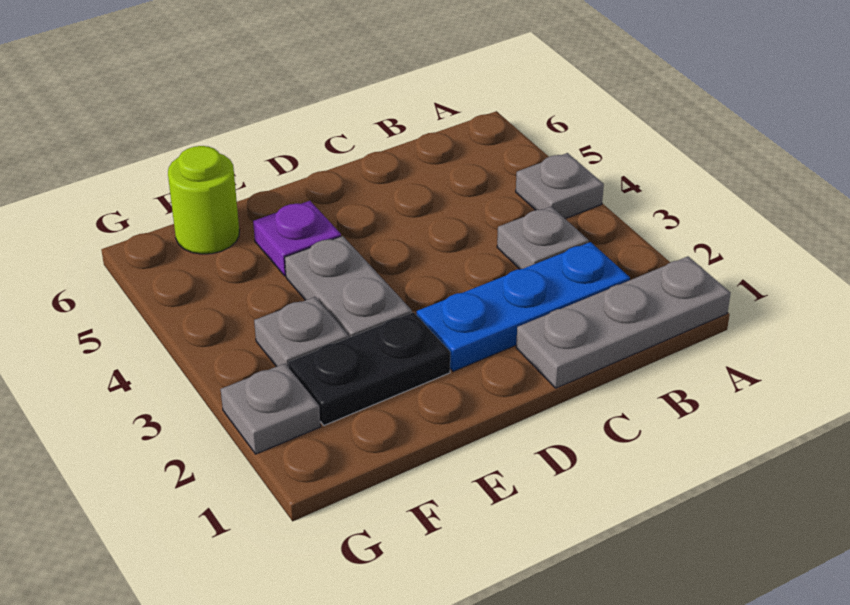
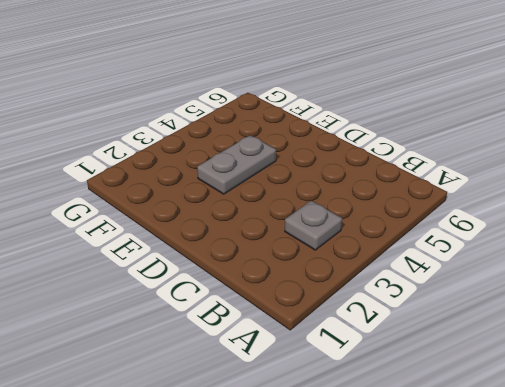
none -> grey 1x3 plate [516,256,731,388]
none -> grey 1x1 plate [516,153,604,219]

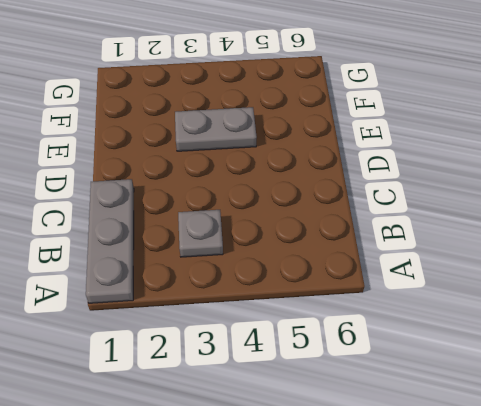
none -> grey 1x1 plate [516,153,604,219]
none -> blue 1x3 plate [417,242,630,371]

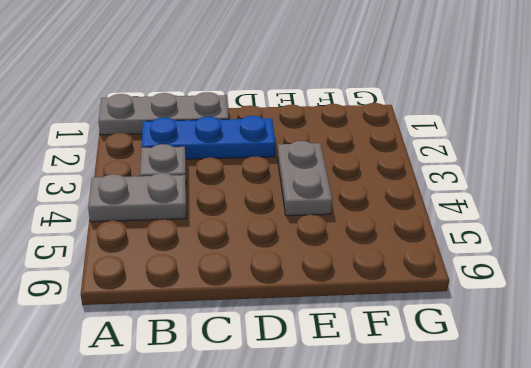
grey 1x2 plate [88,173,186,222] -> grey 1x1 plate [516,153,604,219]
none -> black 1x2 plate [288,312,450,425]
none -> purple 1x1 plate [253,201,341,276]

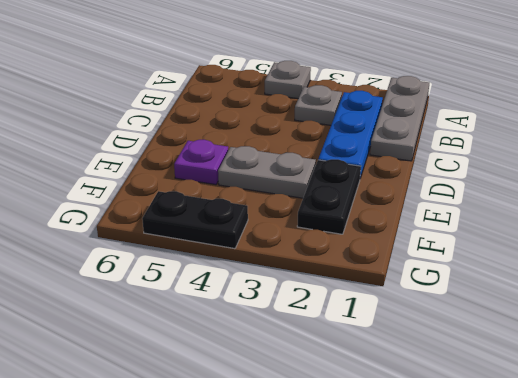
black 1x2 plate [142,191,248,249] -> none
none -> grey 1x1 plate [254,297,349,368]
none -> lime 1x1 round brick [168,146,239,254]

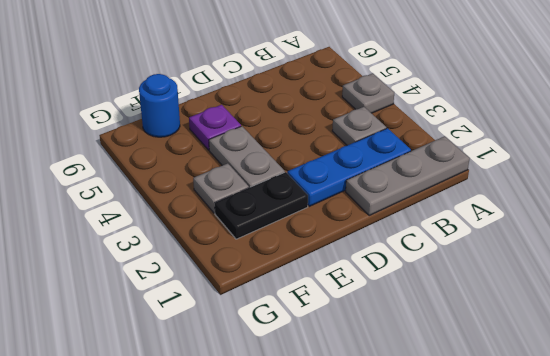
blue 1x1 round brick [139,74,180,137] -> lime 1x1 round brick [168,146,239,254]
none -> grey 1x1 plate [221,364,321,454]

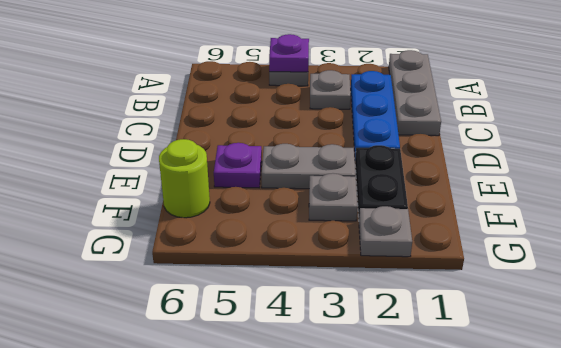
purple 1x1 plate [269,34,309,72] -> none

